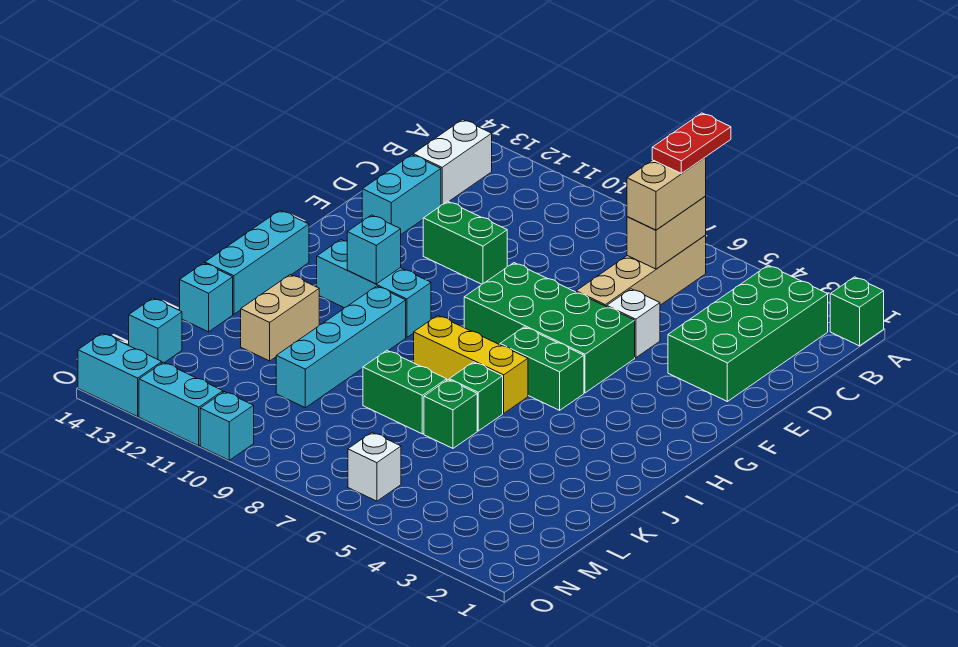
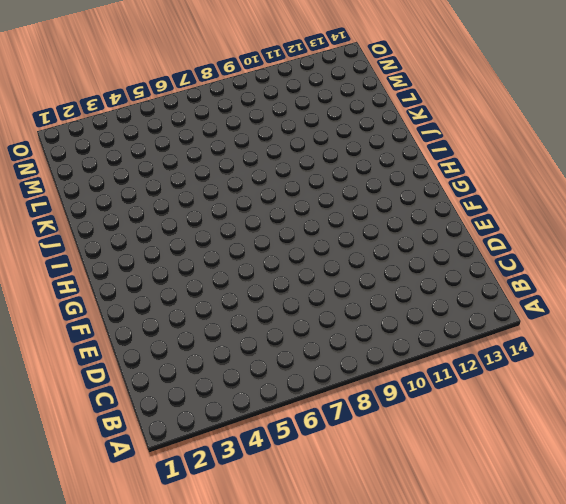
none -> green 1x1 brick [830,277,884,346]
none -> green 2x4 brick [668,265,828,401]
none -> tan 1x4 brick [576,236,706,307]

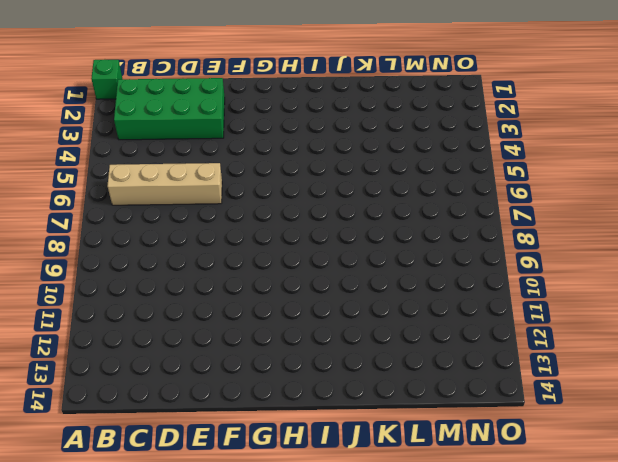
none -> white 1x2 brick [413,119,492,205]
none -> cyan 1x2 brick [362,155,441,234]
none -> white 1x1 brick [607,289,660,358]

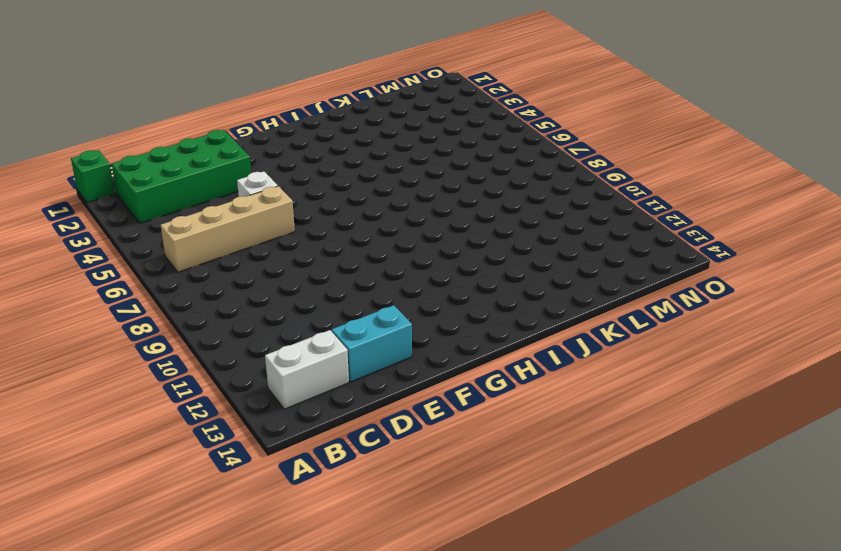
none -> green 1x2 brick [423,201,507,284]
none -> green 2x4 brick [464,263,635,393]
none -> green 1x2 brick [500,327,584,410]

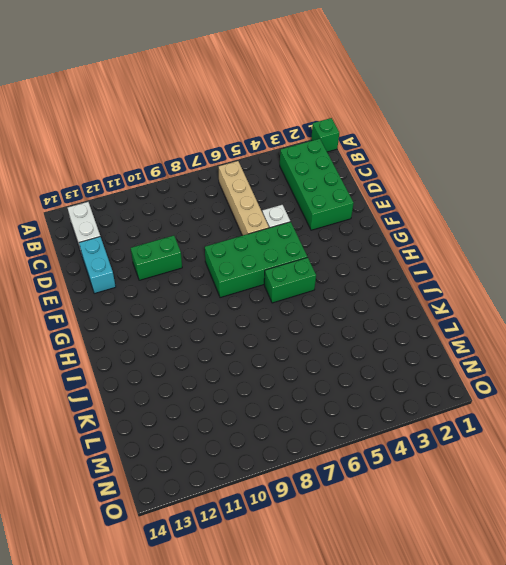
none -> cyan 1x3 brick [317,240,431,337]
none -> cyan 1x3 brick [205,210,309,314]
none -> yellow 1x3 brick [414,315,528,413]

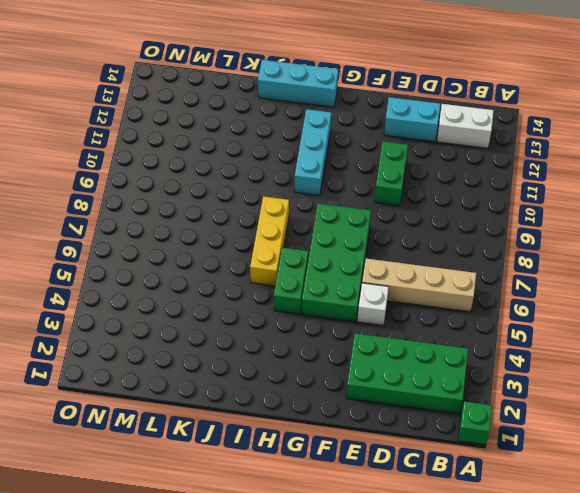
none -> cyan 1x4 brick [276,286,406,408]
none -> green 1x1 brick [449,362,503,431]
none -> tan 1x2 brick [241,275,319,361]

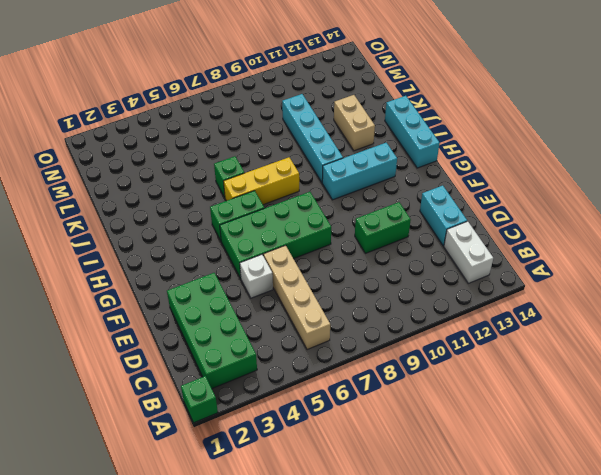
none -> green 1x1 brick [424,380,477,448]
none -> green 1x2 brick [363,351,447,434]
none -> cyan 1x1 brick [180,263,233,332]

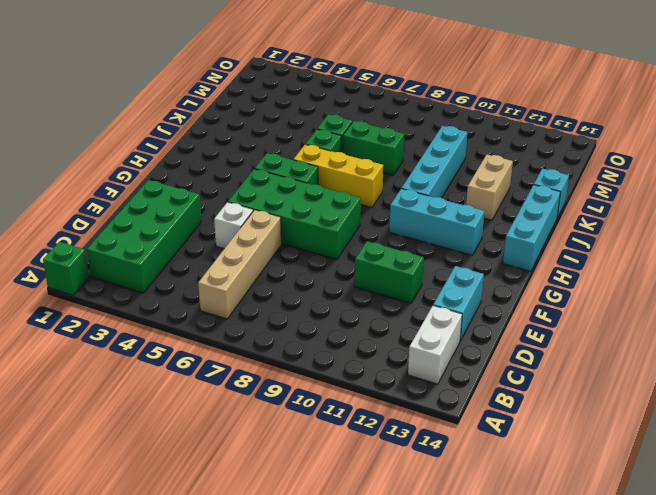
none -> cyan 1x1 brick [129,298,182,363]
none -> white 1x1 brick [348,432,401,501]
none -> cyan 1x1 brick [200,392,254,460]

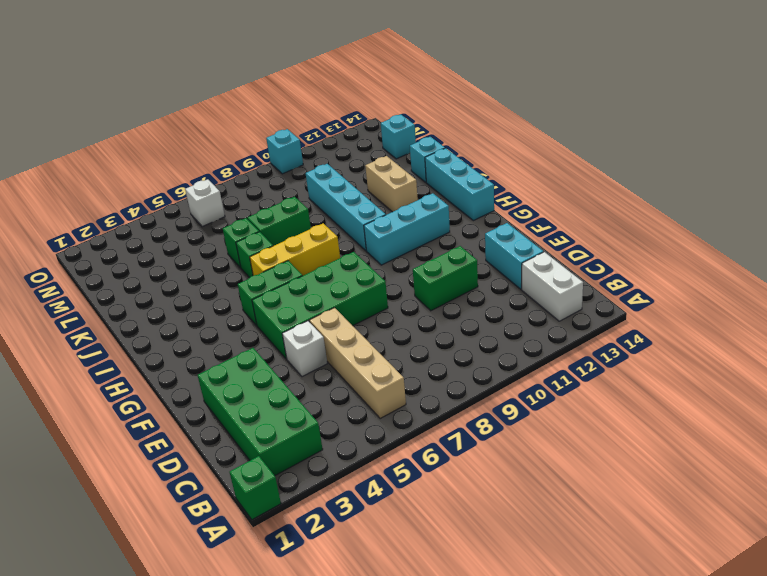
none -> cyan 1x2 brick [139,362,223,446]
none -> cyan 1x2 brick [78,333,162,417]
none -> tan 1x2 brick [627,197,706,269]

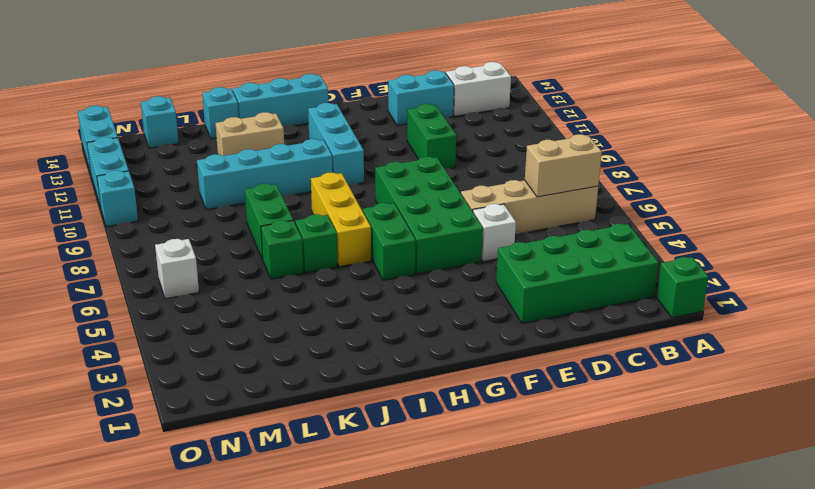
none -> cyan 1x1 brick [347,215,401,284]
none -> tan 1x2 brick [627,158,706,230]
none -> red 1x2 plate [652,113,731,174]

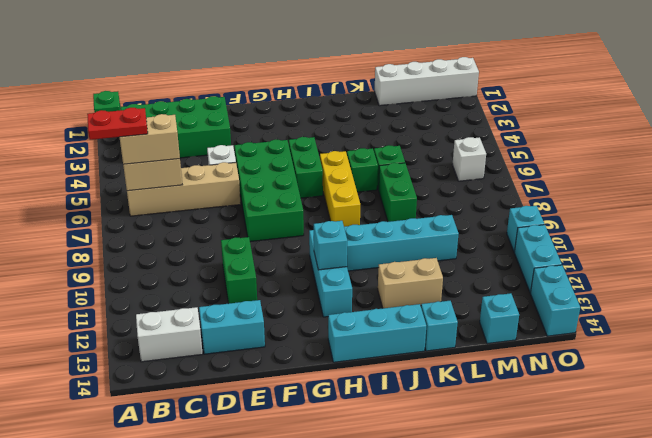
white 1x4 brick [375,57,479,106] -> none

